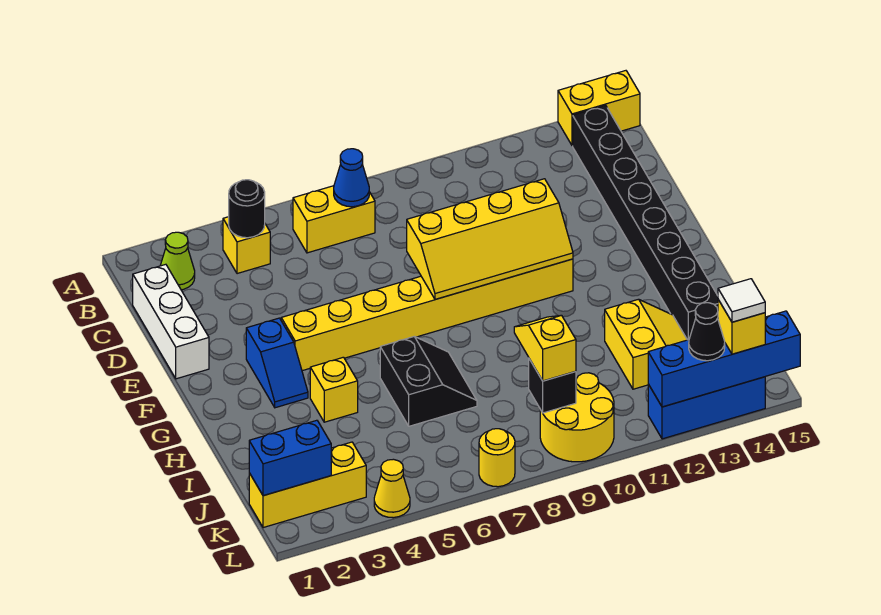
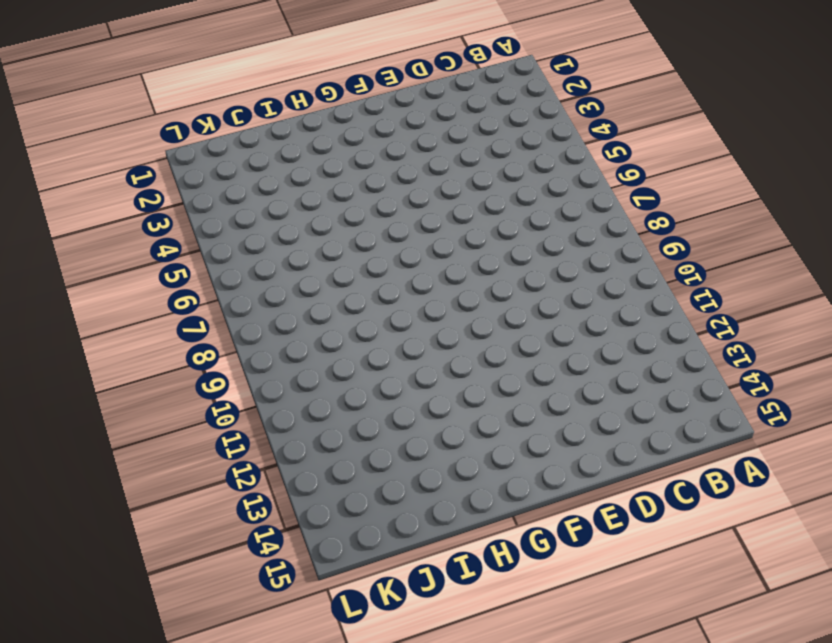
none -> yellow 1x2 brick [558,71,640,146]
none -> lime 1x1 cone [160,232,195,290]
none -> yellow 1x1 brick [223,217,270,274]

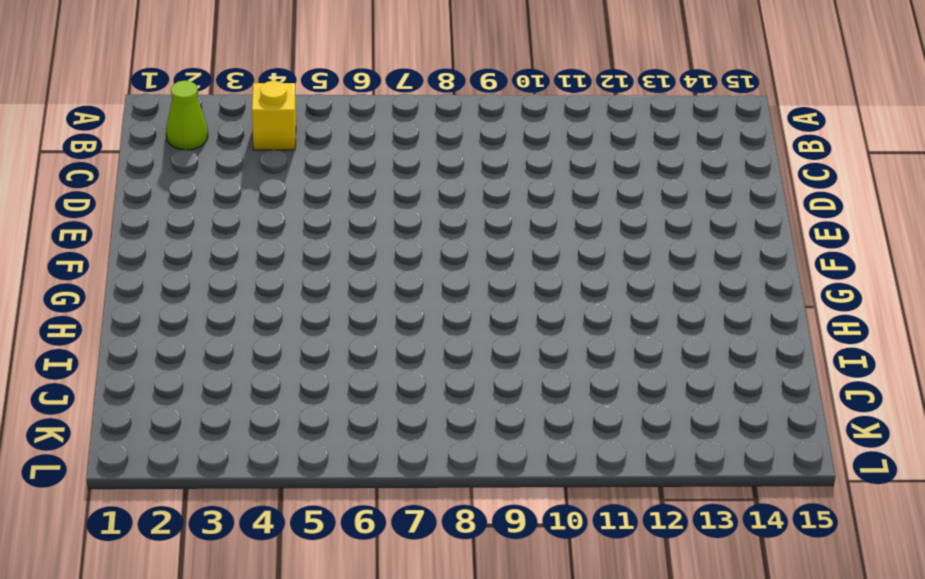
none -> yellow 1x2 brick [558,71,640,146]
none -> yellow 1x2 brick [293,186,375,253]
none -> black 1x8 brick [573,106,718,340]

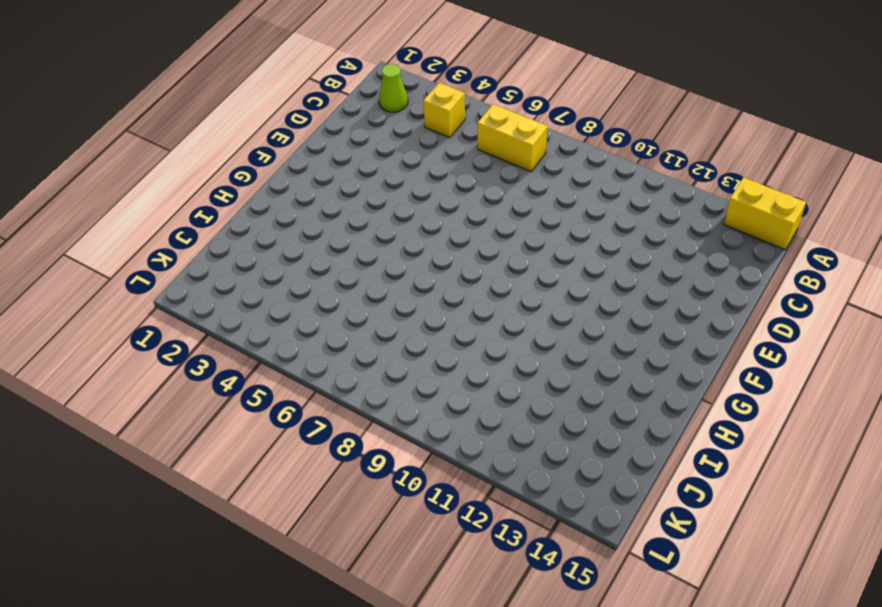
none -> black 1x8 brick [573,106,718,340]
none -> white 1x3 brick [133,264,209,379]
none -> blue 1x2 slope [246,318,308,408]

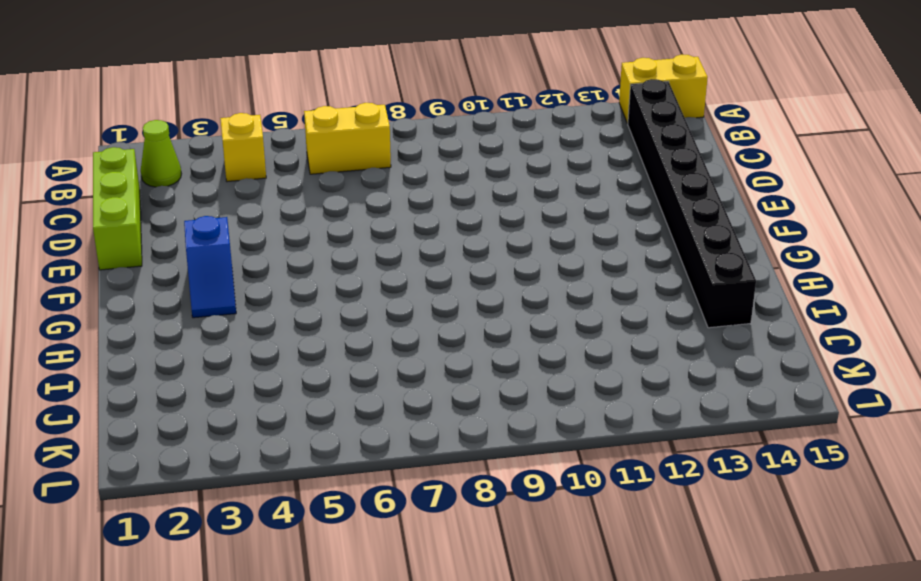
lime 1x3 brick [93,147,142,270] -> white 1x3 brick [133,264,209,379]
none -> yellow 1x8 brick [281,259,573,371]
none -> yellow 1x1 brick [310,357,358,422]
none -> black 2x2 slope [380,337,477,426]

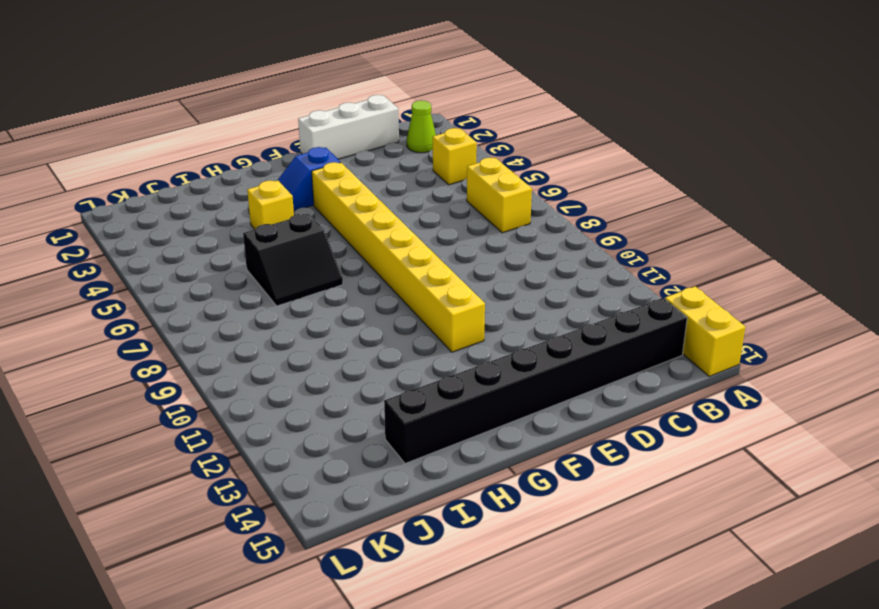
none -> yellow 2x2 slope [605,299,687,389]
none -> yellow 1x3 brick [249,442,366,528]
none -> yellow 2x2 round brick [540,373,614,462]

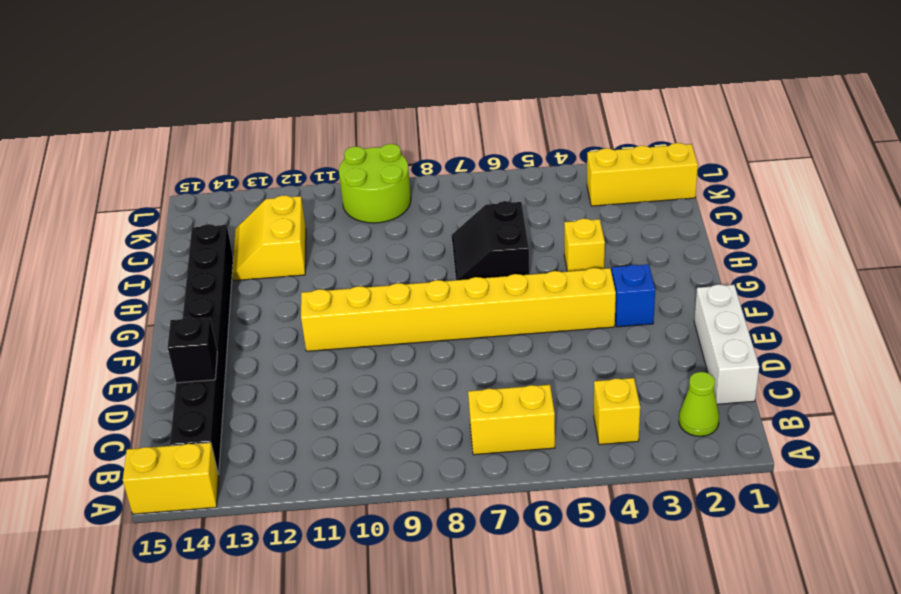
black 1x1 brick [168,317,217,383] -> black 1x1 brick moved to [529,359,576,413]
lime 2x2 round brick [339,144,411,223] -> yellow 2x2 round brick [540,373,614,462]
none -> yellow 1x1 cone [374,459,410,518]
none -> yellow 1x1 round brick [479,429,515,487]
none -> blue 1x3 brick [648,377,765,439]

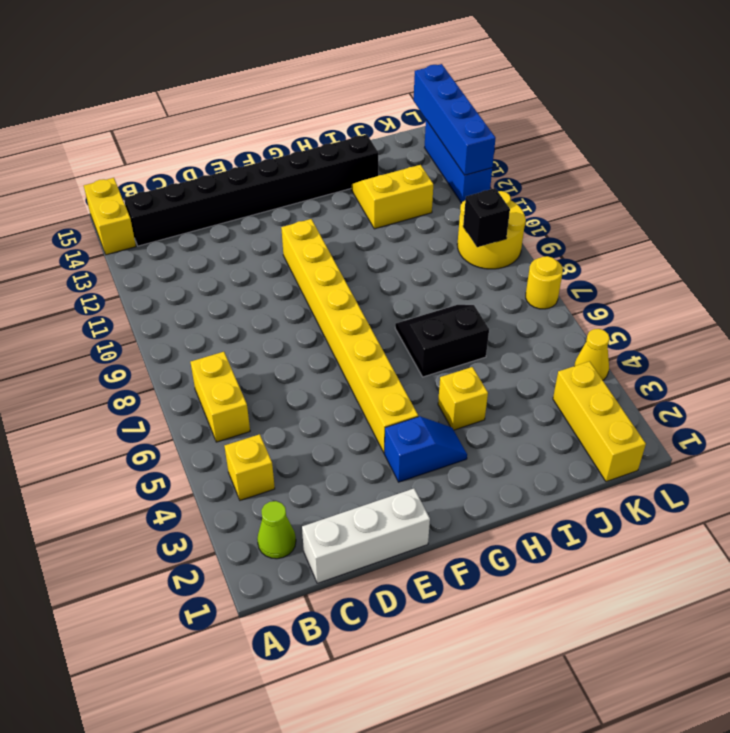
none -> black 1x1 round brick [229,180,265,238]
none -> blue 1x1 cone [334,149,369,207]
none -> yellow 2x4 slope [407,179,573,299]

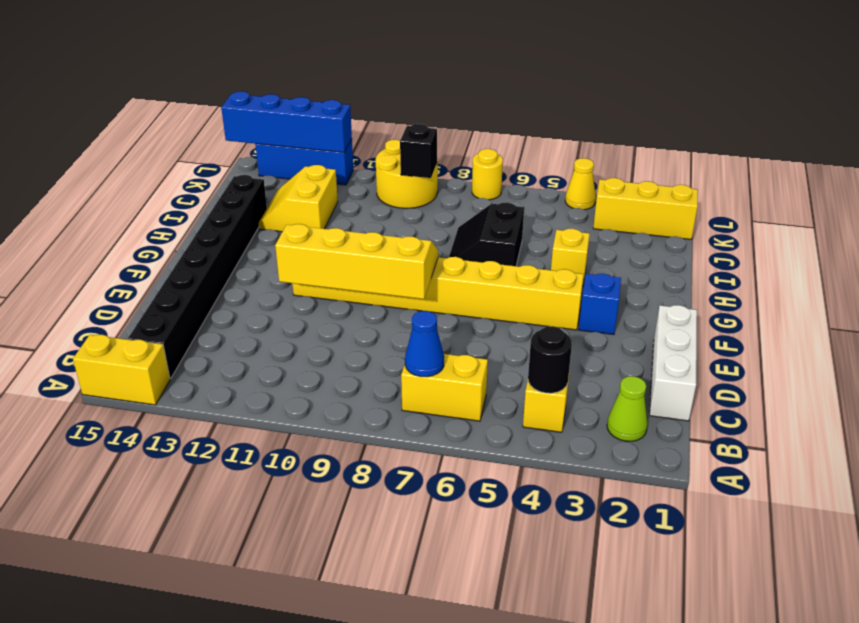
none -> blue 1x2 brick [249,420,331,496]
none -> yellow 1x2 slope [514,315,576,381]
none -> black 1x1 cone [689,303,725,361]

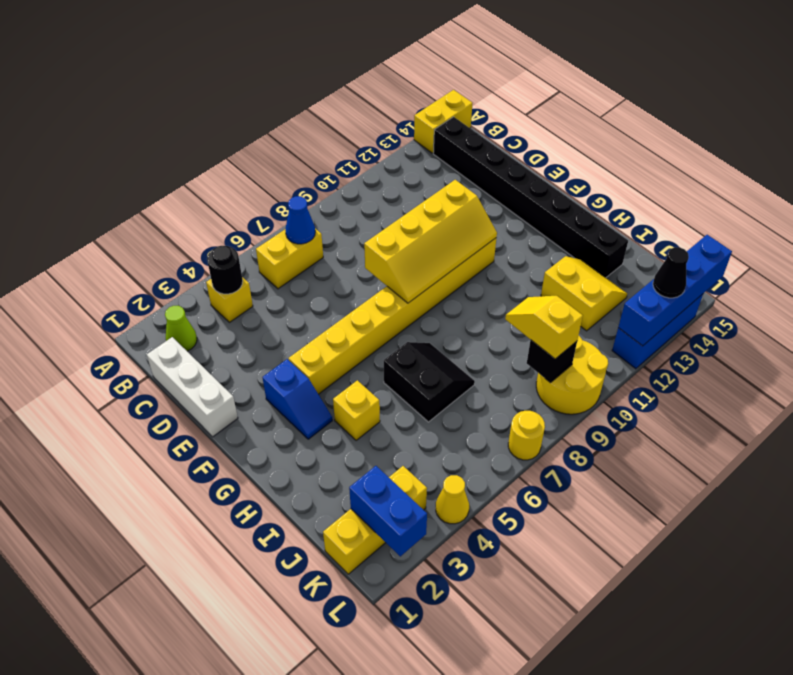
blue 1x2 brick [349,466,427,556] -> blue 1x2 brick turned to [249,420,331,496]
none -> yellow 1x1 brick [718,300,765,354]
none -> white 1x1 tile [718,279,765,322]

